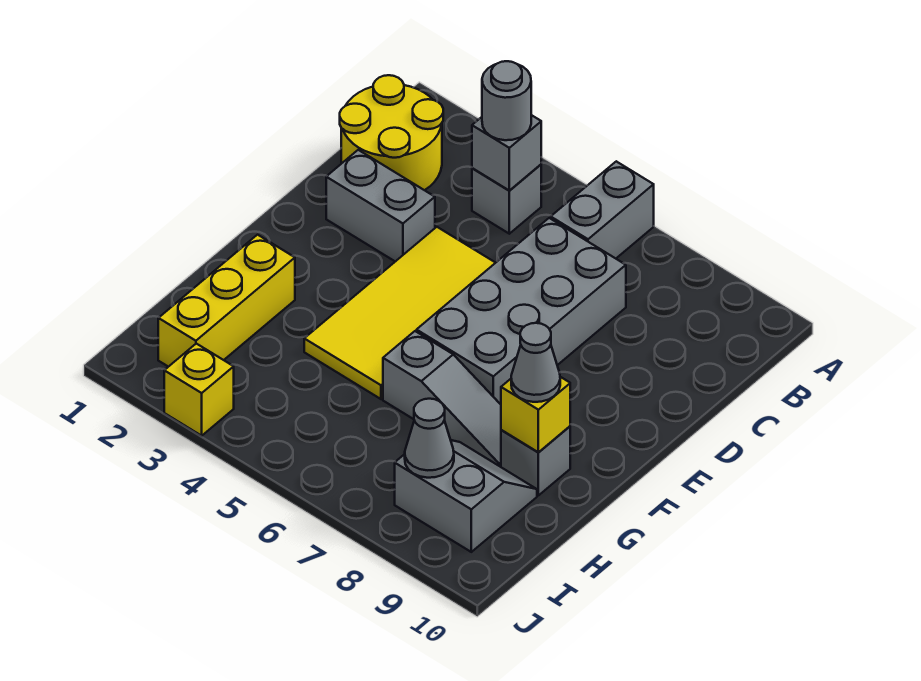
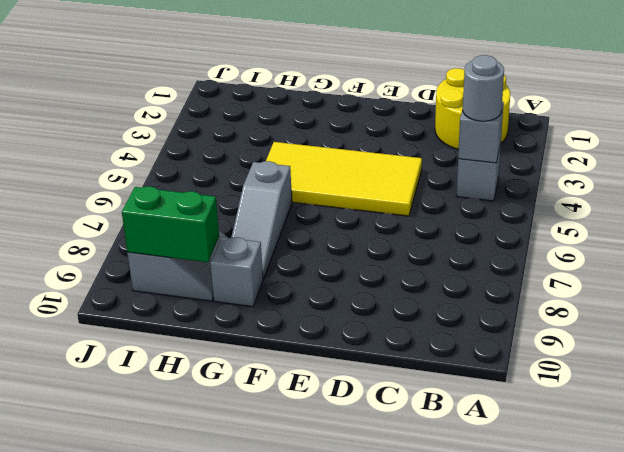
green 1x2 brick [122,186,219,262] -> none
none -> grey 1x2 brick [551,161,654,258]
none -> grey 2x4 brick [417,218,626,404]
none -> grey 1x2 brick [326,150,435,262]

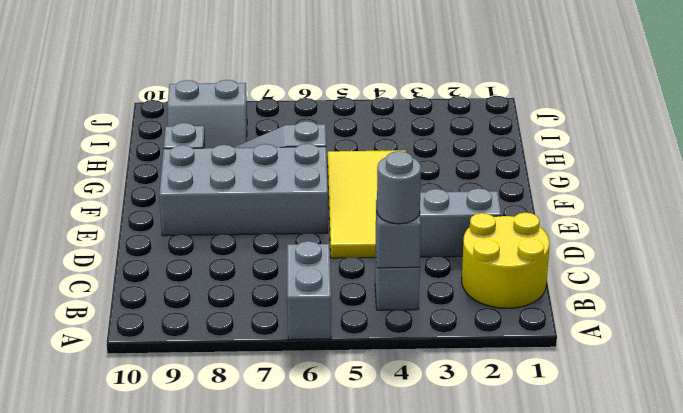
grey 2x4 brick [159,144,328,236] -> grey 2x4 brick turned to [417,218,626,404]
none -> yellow 1x3 brick [158,235,295,367]
none -> yellow 1x1 brick [164,344,234,436]
none -> yellow 1x1 brick [501,377,570,453]

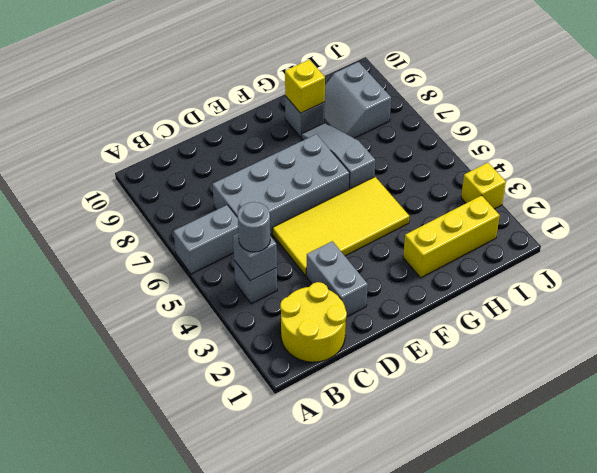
none -> grey 1x1 cone [405,399,454,478]
none -> grey 1x1 cone [511,323,560,402]

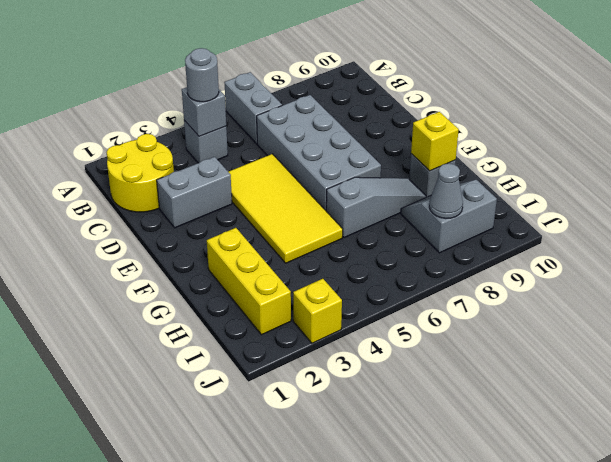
none -> grey 1x1 cone [511,323,560,402]

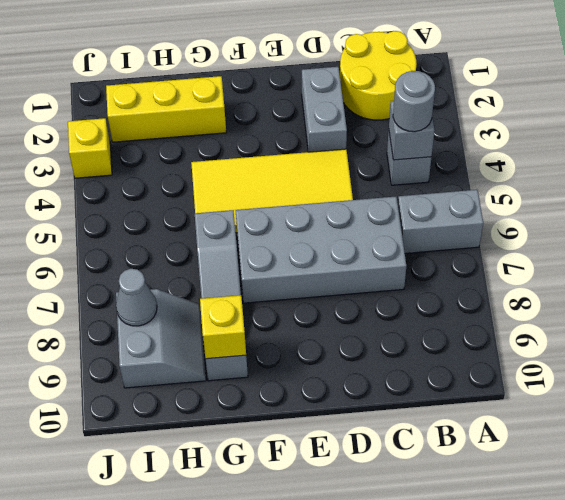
none -> grey 1x1 cone [511,323,560,402]

